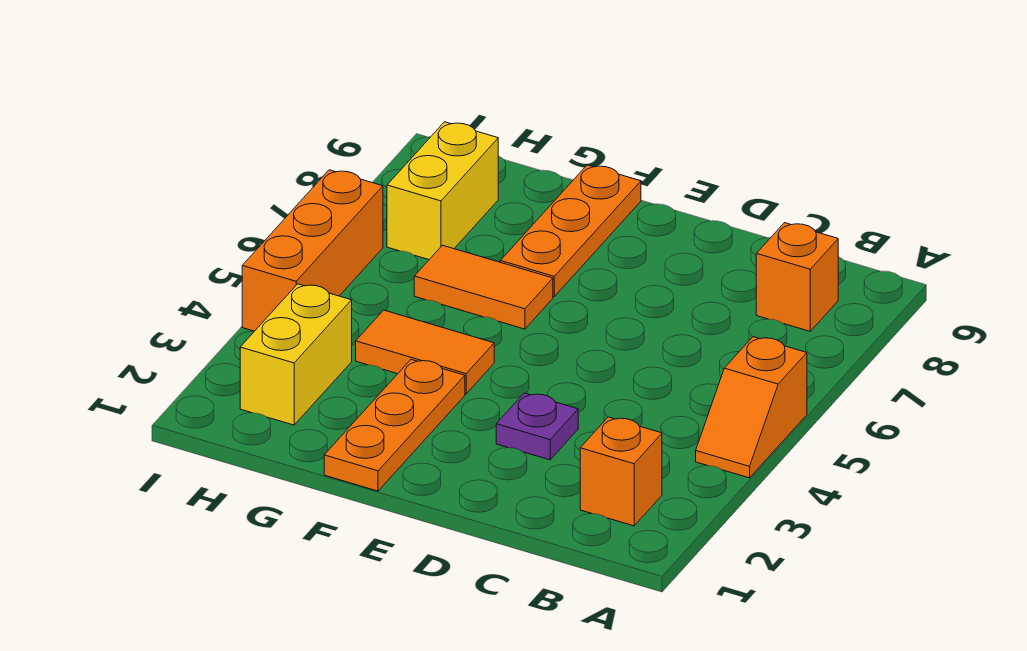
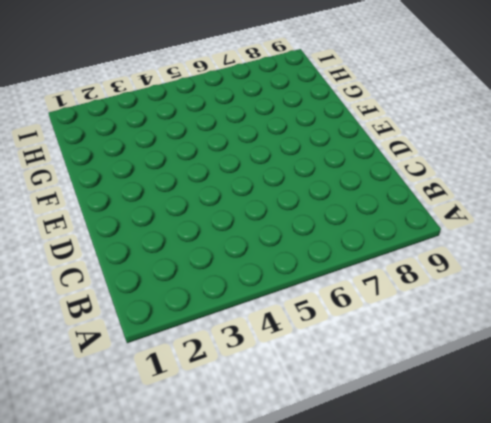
none -> orange 1x2 slope [696,337,807,478]
none -> orange 1x1 brick [580,417,662,526]

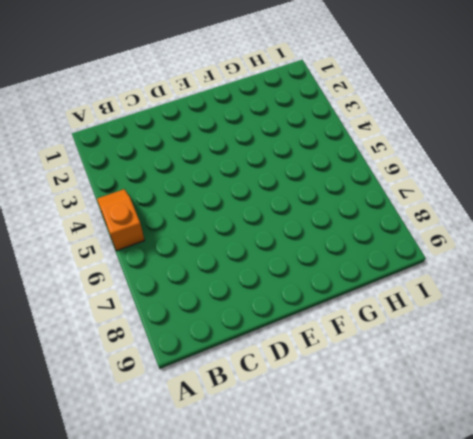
none -> orange 1x1 brick [580,417,662,526]
none -> orange 1x1 brick [756,223,838,331]

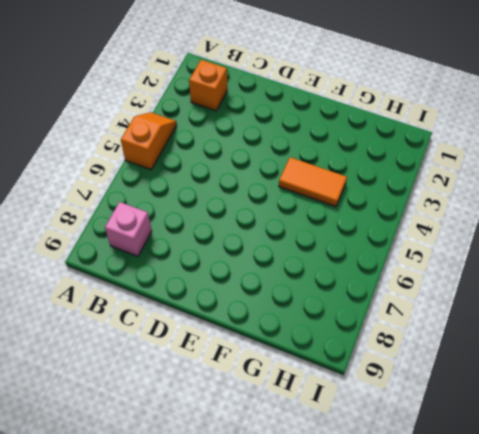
pink 1x1 brick [105,202,152,256] -> orange 1x1 brick [756,223,838,331]
none -> purple 1x1 plate [496,393,578,460]
none -> orange 1x3 plate [324,359,465,491]

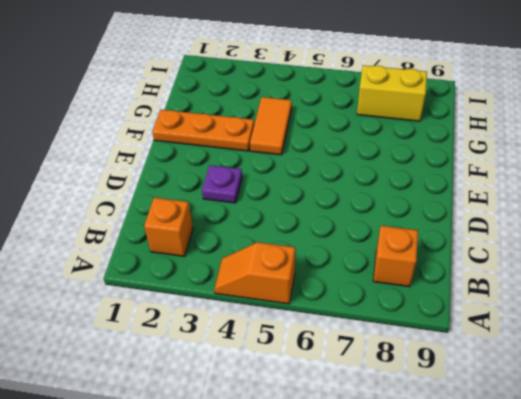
none -> orange 1x2 tile [414,245,553,329]
none -> orange 1x3 plate [500,165,641,297]

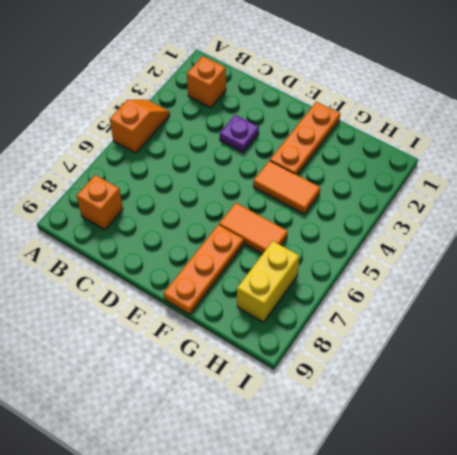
none -> yellow 1x2 brick [240,284,352,425]
none -> orange 1x3 brick [242,170,383,331]

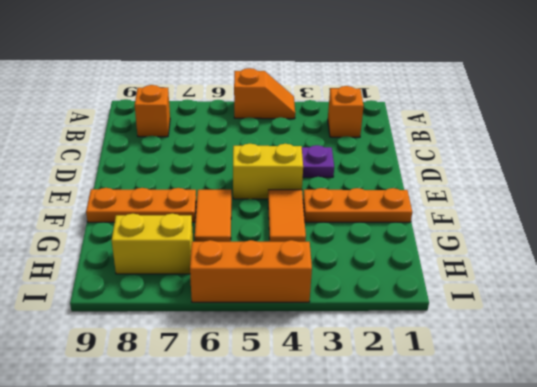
yellow 1x2 brick [233,144,303,199] -> yellow 1x2 brick moved to [240,284,352,425]

